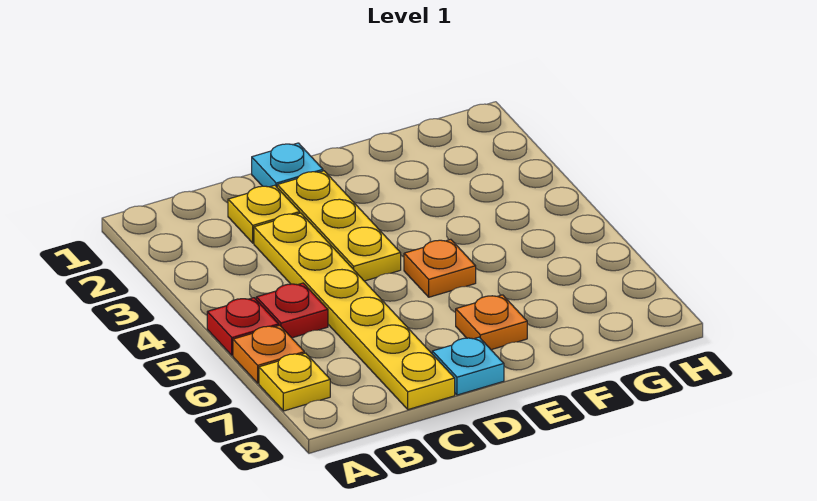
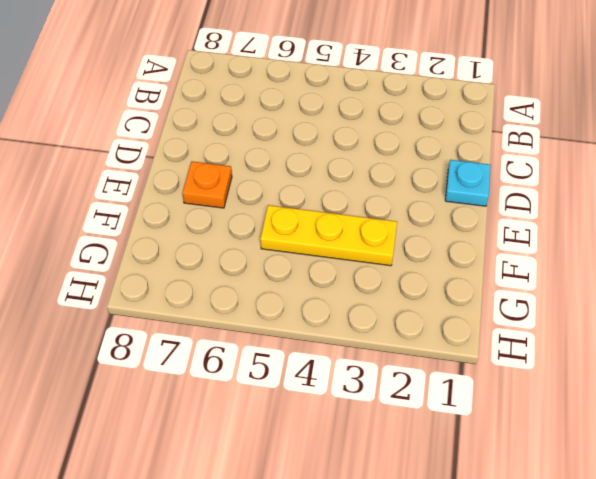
yellow 1x3 plate [260,205,397,266] -> yellow 1x3 plate moved to [277,171,401,281]
none -> red 1x1 plate [207,298,279,355]
none -> orange 1x1 plate [233,325,304,383]

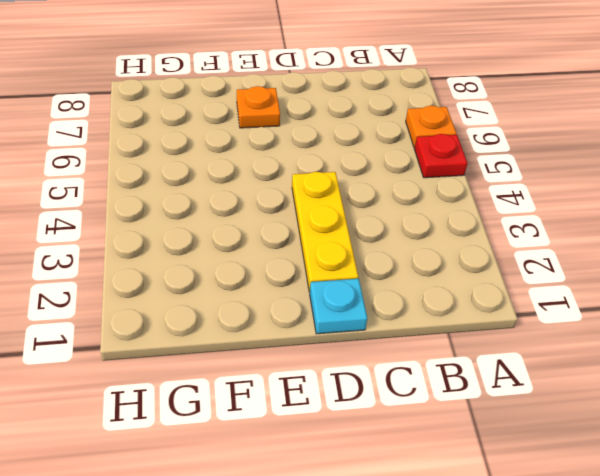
none -> yellow 1x1 plate [259,353,330,411]
none -> red 1x1 plate [256,283,328,338]

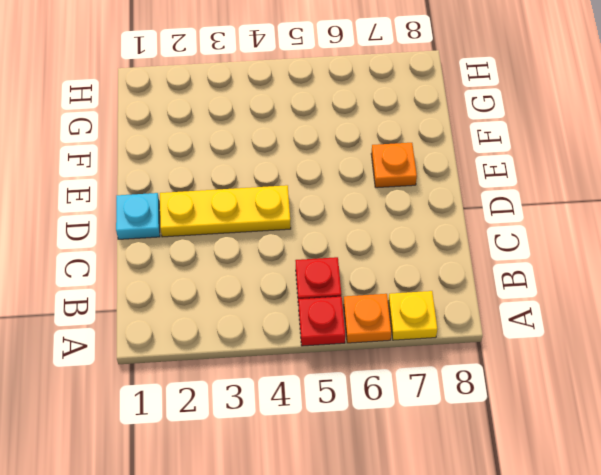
none -> yellow 1x1 plate [228,185,300,243]
none -> yellow 1x6 plate [254,213,455,410]

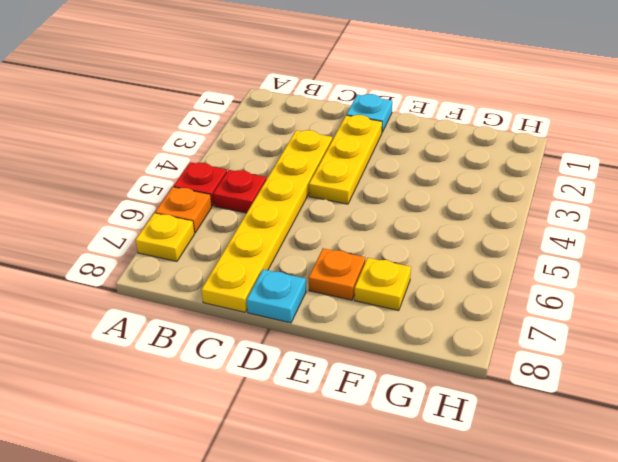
yellow 1x1 plate [355,258,411,311] -> yellow 1x1 plate moved to [228,185,300,243]
none -> orange 1x1 plate [404,239,476,297]

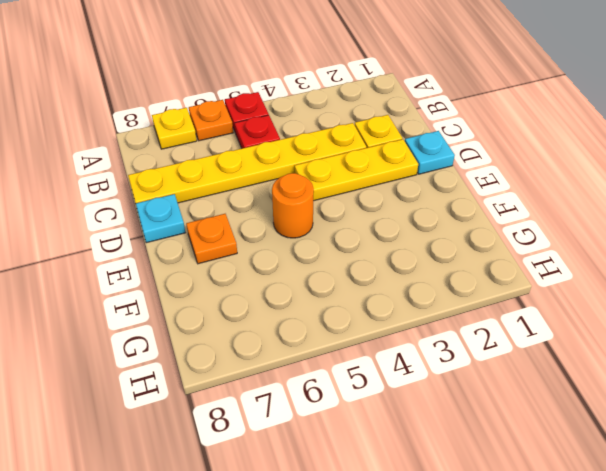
orange 1x1 round brick [272,173,314,238] -> orange 1x1 plate [404,239,476,297]

